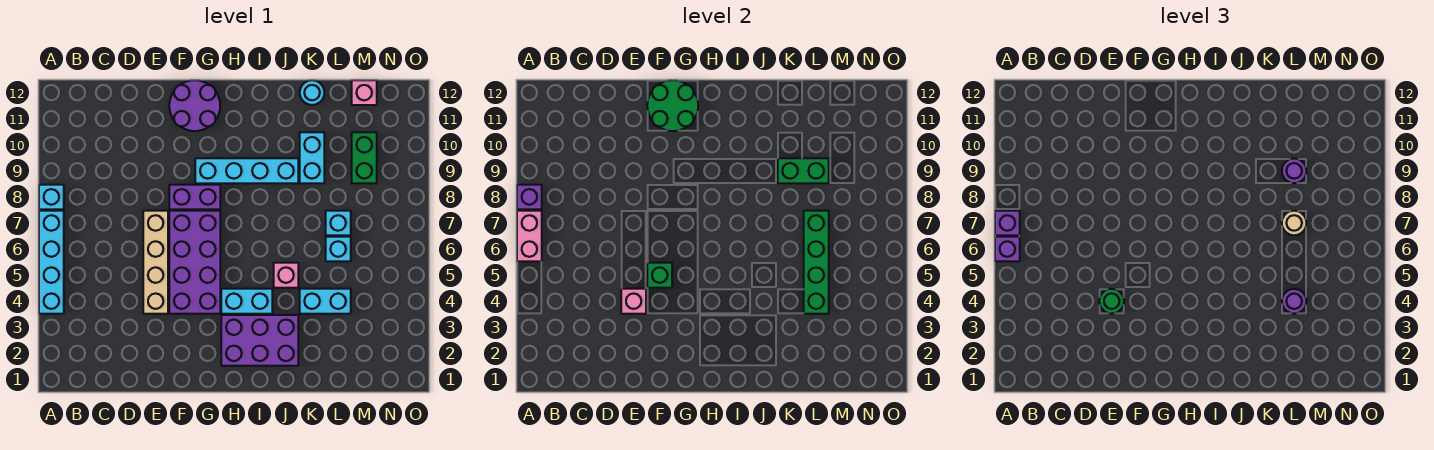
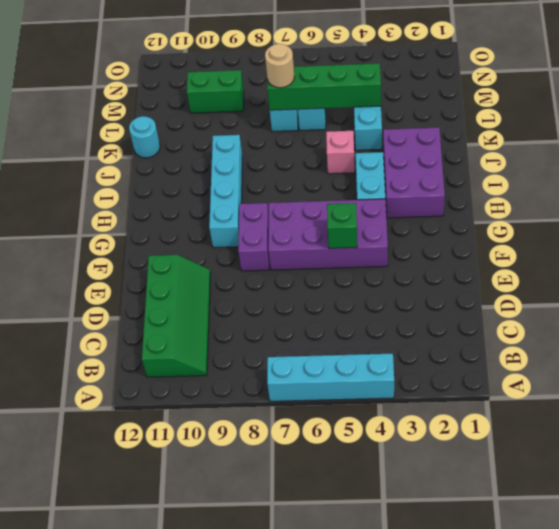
green 2x4 slope [142,255,211,377] -> none
none -> cyan 1x1 brick [39,185,64,209]
none -> tan 1x4 brick [143,211,168,314]
none -> purple 2x2 round brick [169,80,220,131]
none -> cyan 1x2 brick [300,132,324,183]

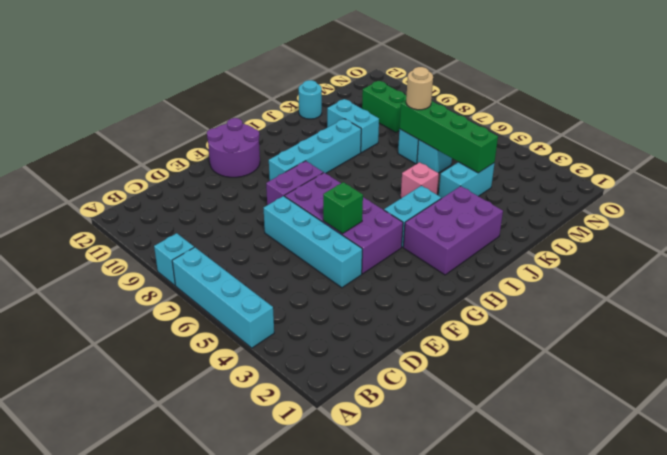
cyan 1x4 brick [264,196,362,288] -> tan 1x4 brick [143,211,168,314]
none -> pink 1x1 brick [352,80,377,105]
none -> pink 1x2 brick [517,211,542,261]
none -> purple 1x1 brick [517,185,542,209]
none -> pink 1x1 brick [621,289,646,314]

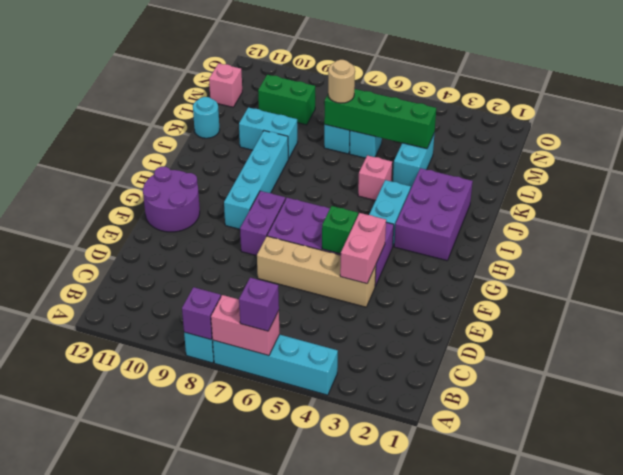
pink 1x2 brick [340,213,386,284] -> pink 1x1 brick [621,289,646,314]
none -> green 2x2 round brick [647,80,698,131]
none -> green 1x2 brick [778,158,829,183]
none -> purple 1x1 brick [995,211,1020,235]
none -> green 1x1 round brick [1099,289,1124,314]

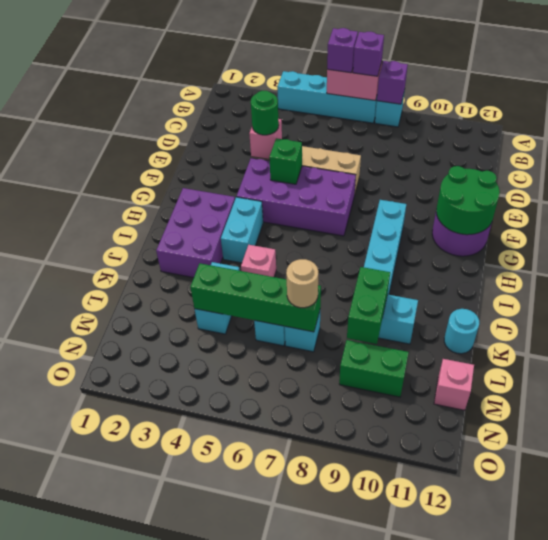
none -> purple 1x2 brick [169,185,220,209]
none -> purple 1x1 round brick [1282,289,1307,314]
none -> purple 1x1 round brick [1282,159,1307,183]

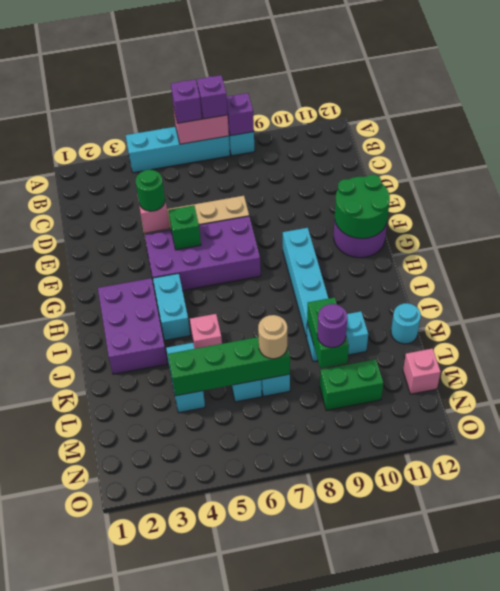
none -> purple 1x2 brick [169,185,220,209]
none -> purple 1x1 round brick [1282,289,1307,314]

